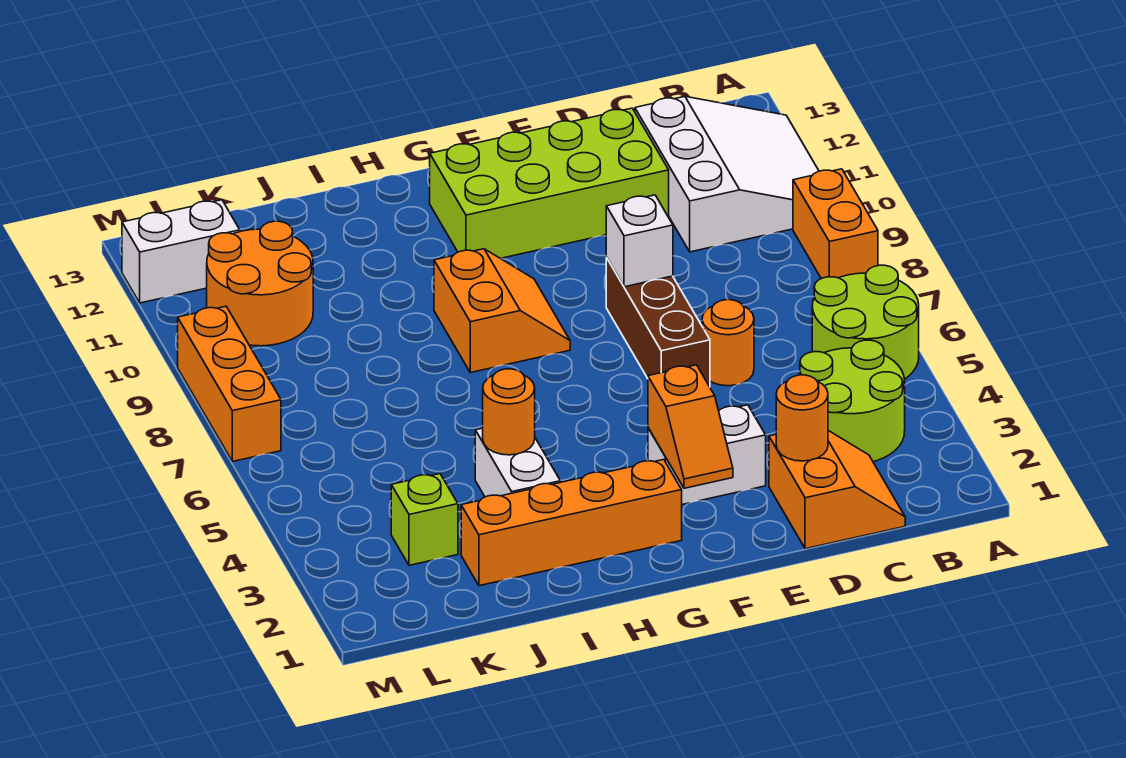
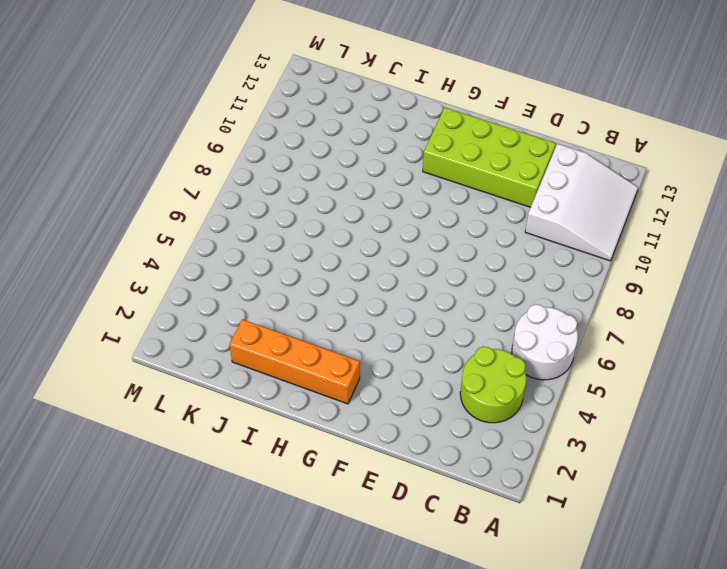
white 2x2 round brick [512,304,578,380] -> lime 2x2 round brick [812,265,919,379]
none -> orange 1x2 brick [793,169,878,279]
none -> orange 2x2 slope [769,431,905,549]
none -> orange 1x1 round brick [702,300,754,386]

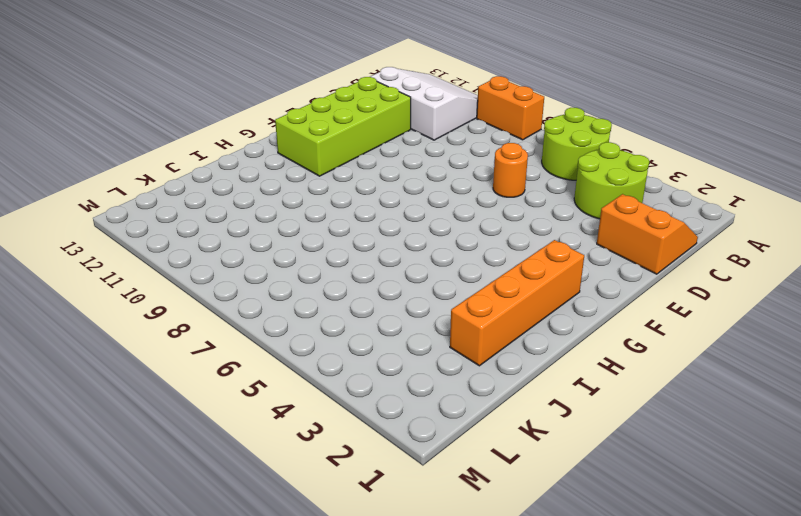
none -> white 1x2 brick [648,405,766,504]
none -> brown 1x3 brick [606,258,710,387]
none -> orange 2x2 slope [434,249,570,373]

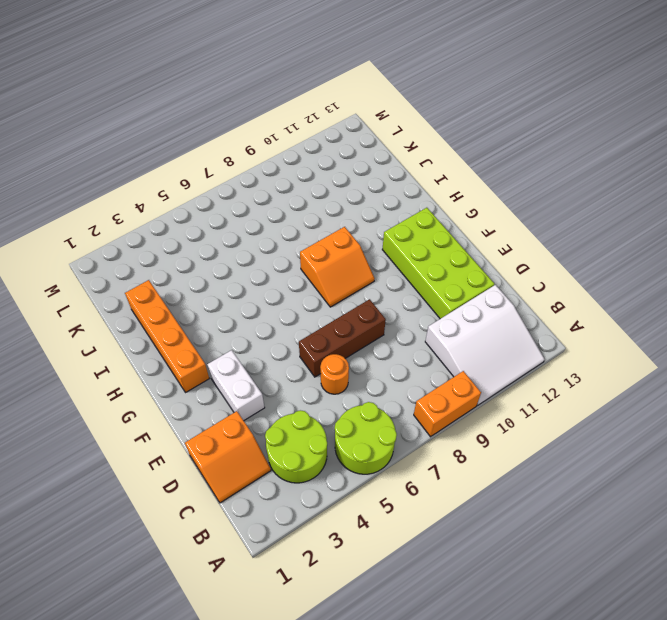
none -> white 1x2 brick [475,428,560,497]
none -> lime 1x1 brick [391,474,458,565]
none -> orange 2x2 round brick [207,221,313,346]

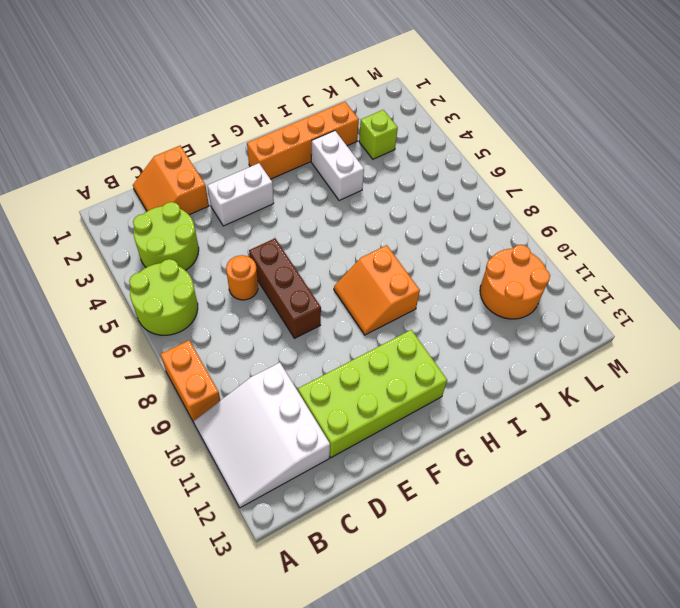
none -> white 1x2 brick [122,200,240,303]
none -> orange 1x3 brick [178,306,281,462]
none -> orange 1x1 round brick [776,375,828,461]

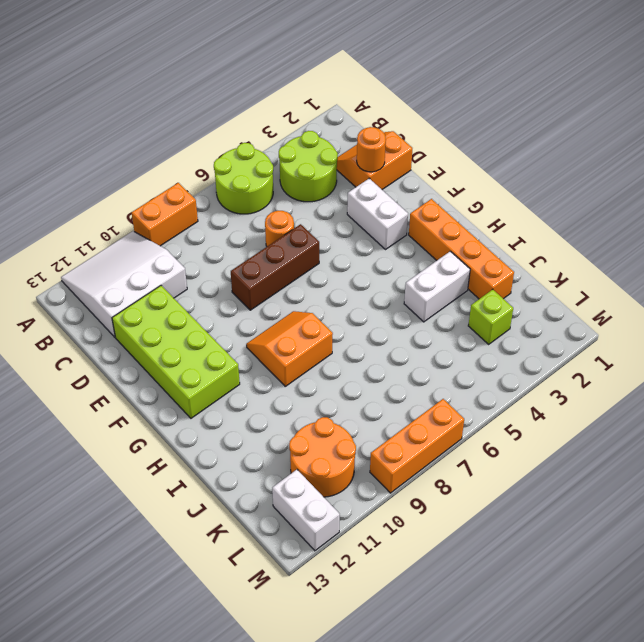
none -> white 1x1 brick [606,195,673,287]
none -> orange 1x2 slope [648,365,733,488]
none -> orange 1x1 round brick [483,369,535,455]

